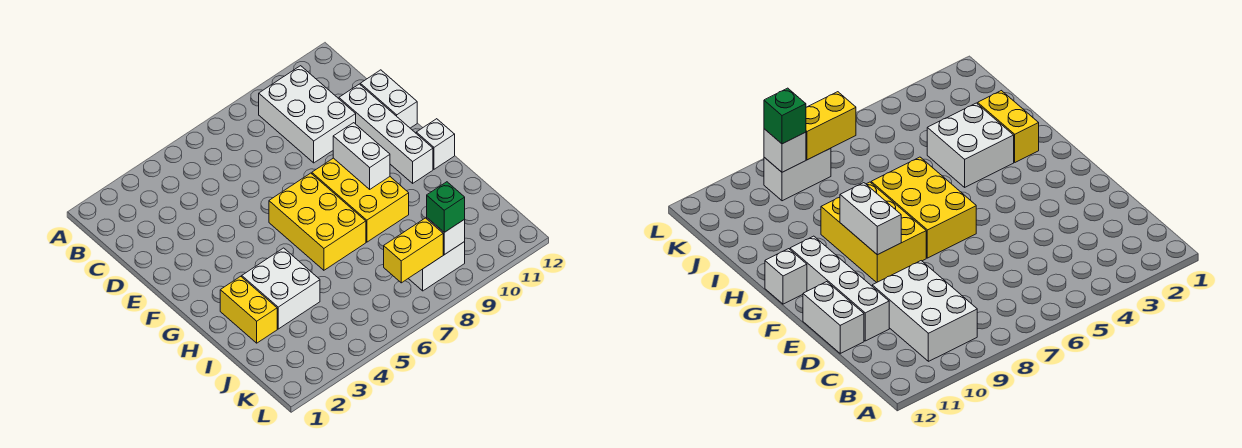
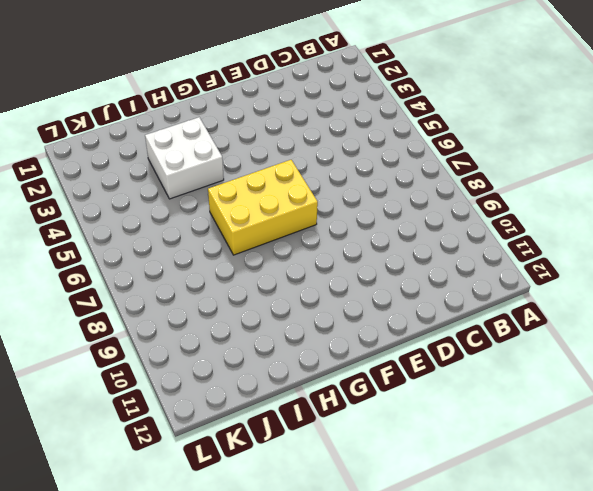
none -> white 2x3 brick [259,66,356,163]
none -> white 1x4 brick [339,84,433,183]
none -> white 1x2 brick [360,70,417,128]

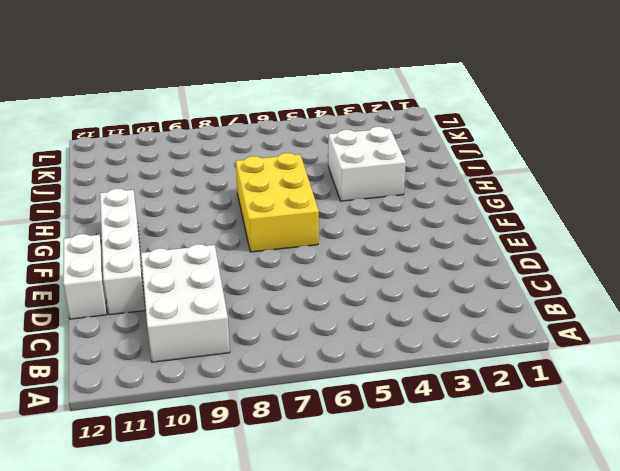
none -> yellow 2x3 brick [312,158,409,242]
none -> white 1x1 brick [416,119,455,169]
none -> yellow 1x2 brick [220,276,277,343]

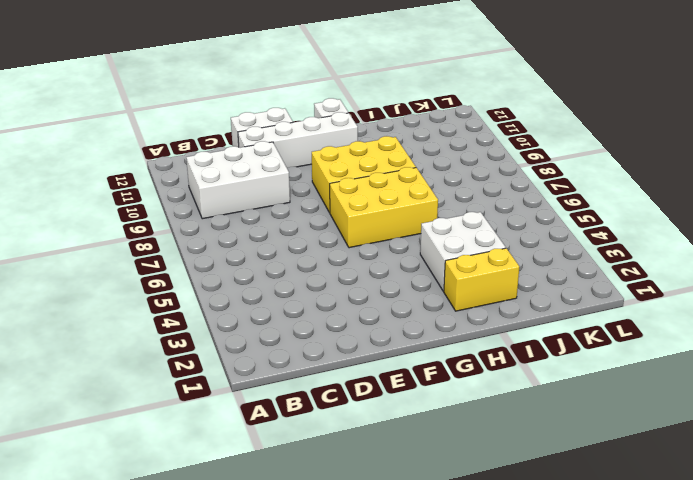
none -> white 1x2 brick [408,242,465,291]
none -> white 1x2 brick [333,123,390,189]
none -> yellow 1x2 brick [384,218,443,283]

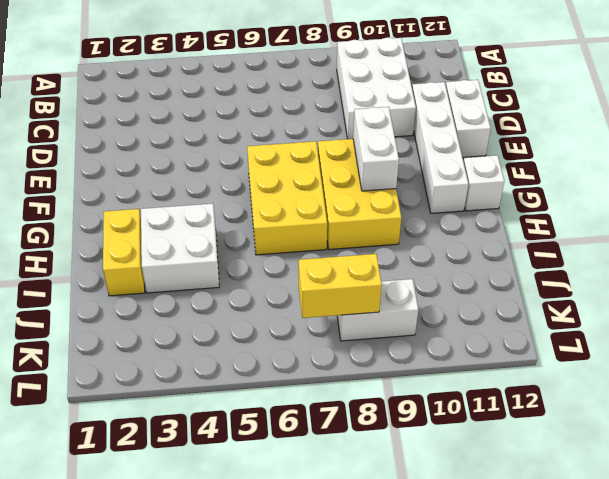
none -> white 1x1 brick [427,218,465,255]
none -> green 1x1 brick [427,182,465,232]

